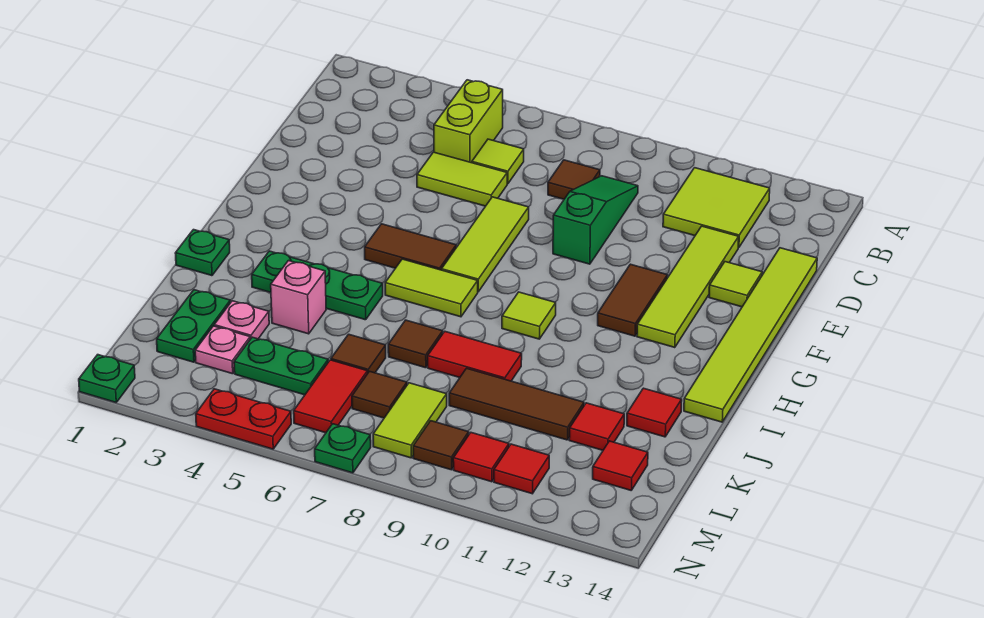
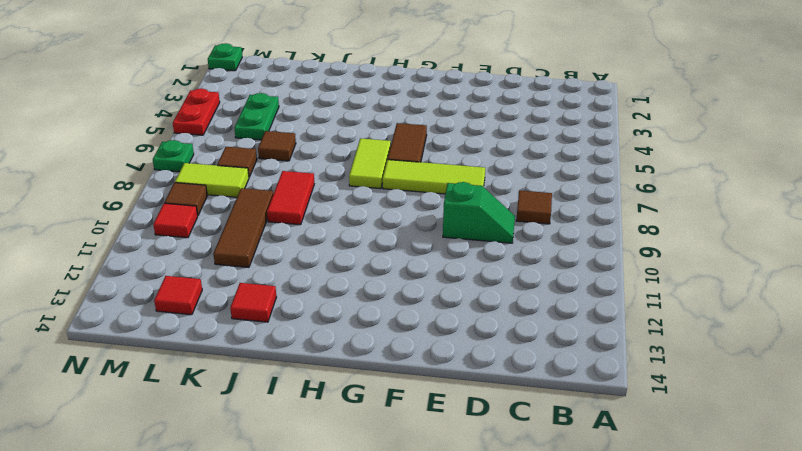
green 1x2 slope [443,182,515,243] -> green 1x3 slope [553,176,638,264]
none -> lime 1x2 brick [434,80,503,163]
none -> lime 2x2 tile [663,168,770,248]
none -> lime 1x1 tile [472,139,524,184]
none -> lime 1x2 tile [417,152,507,206]

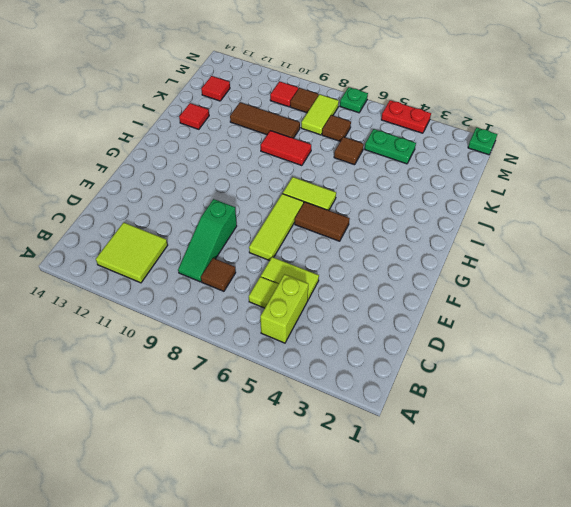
none -> lime 1x4 tile [637,226,739,348]
none -> lime 1x6 tile [684,248,817,422]
none -> lime 1x1 tile [709,262,762,307]
none -> brown 1x2 tile [598,264,667,336]

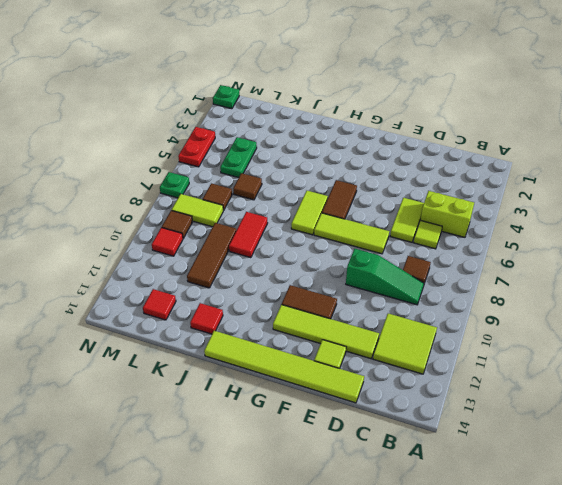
none -> lime 1x1 tile [502,292,556,339]
none -> green 1x1 plate [175,230,230,276]
none -> green 1x3 plate [252,251,383,320]
none -> pink 1x1 brick [271,261,326,334]

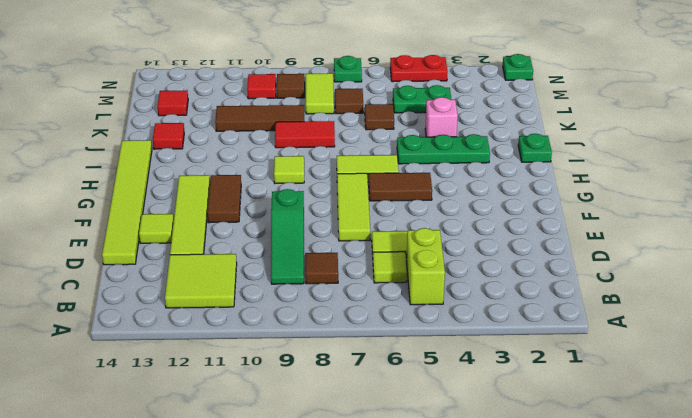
none -> brown 1x1 tile [388,320,443,368]
none -> green 1x2 plate [157,290,230,362]
none -> pink 1x1 plate [214,301,269,339]
none -> red 1x1 tile [569,403,624,450]

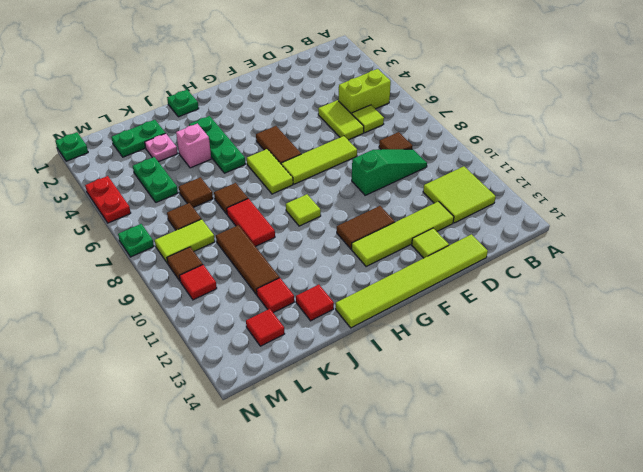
none -> pink 1x1 plate [195,326,250,374]
none -> red 1x2 tile [294,360,368,433]
none -> red 1x1 tile [494,444,549,494]

